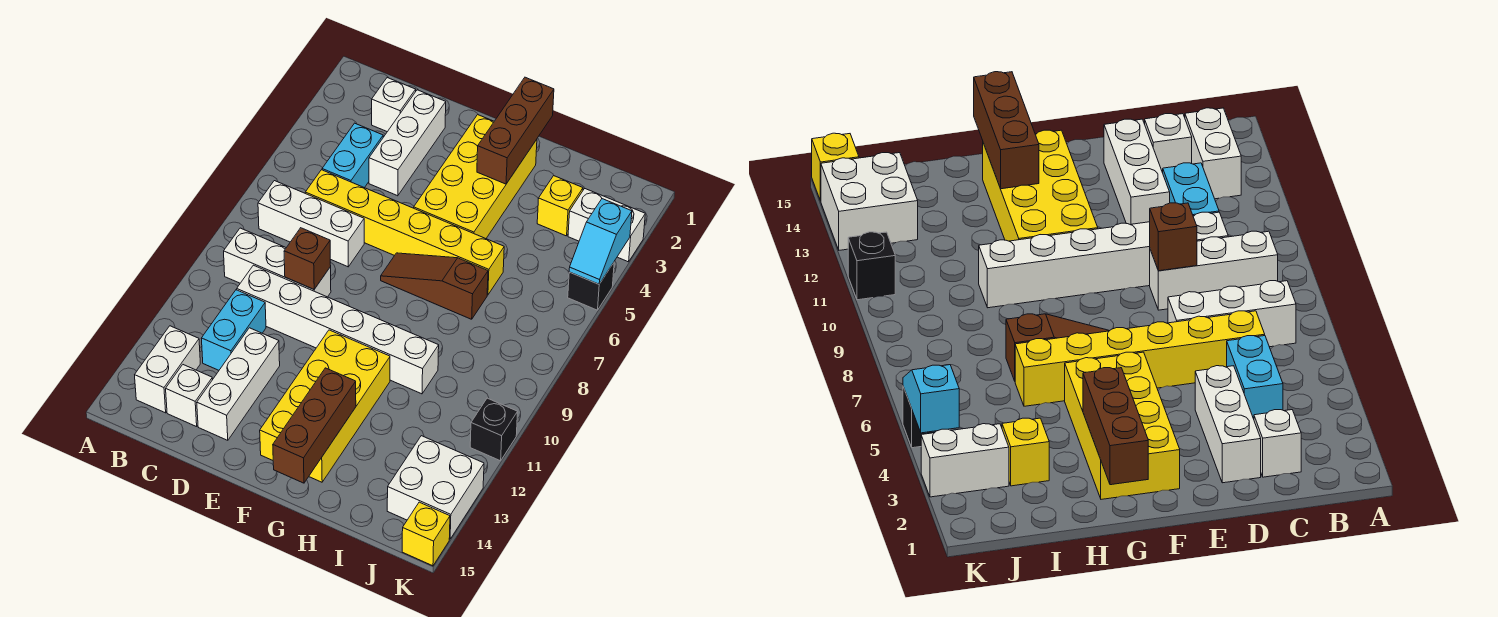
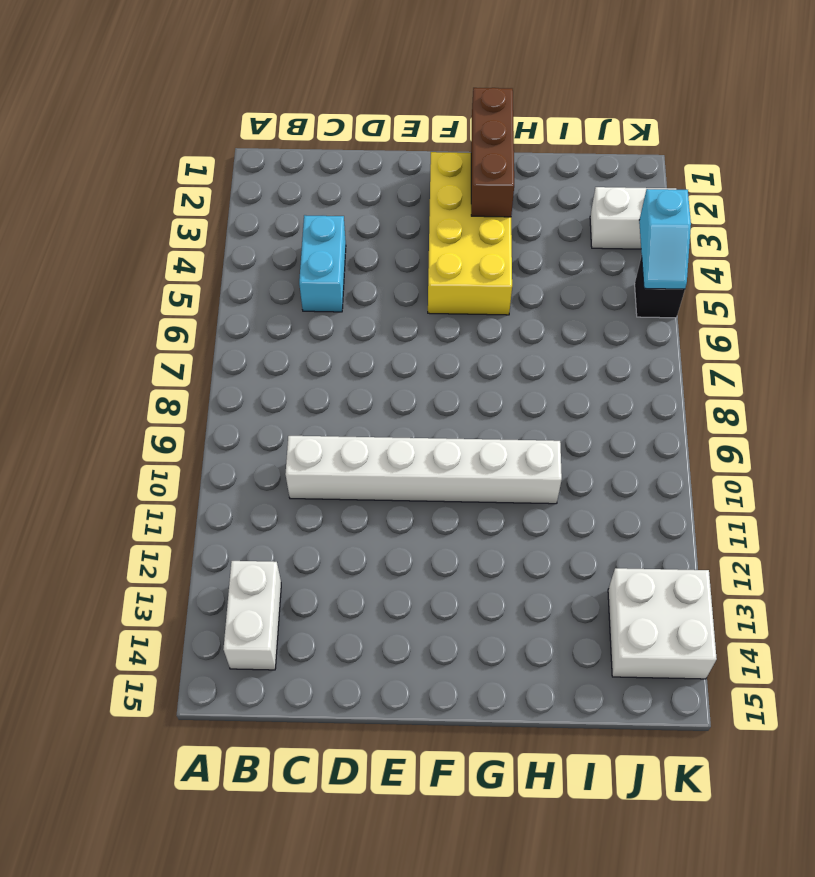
none -> white 1x3 brick [258,181,364,267]
none -> white 1x3 brick [224,228,331,297]
none -> white 1x1 brick [372,78,416,132]

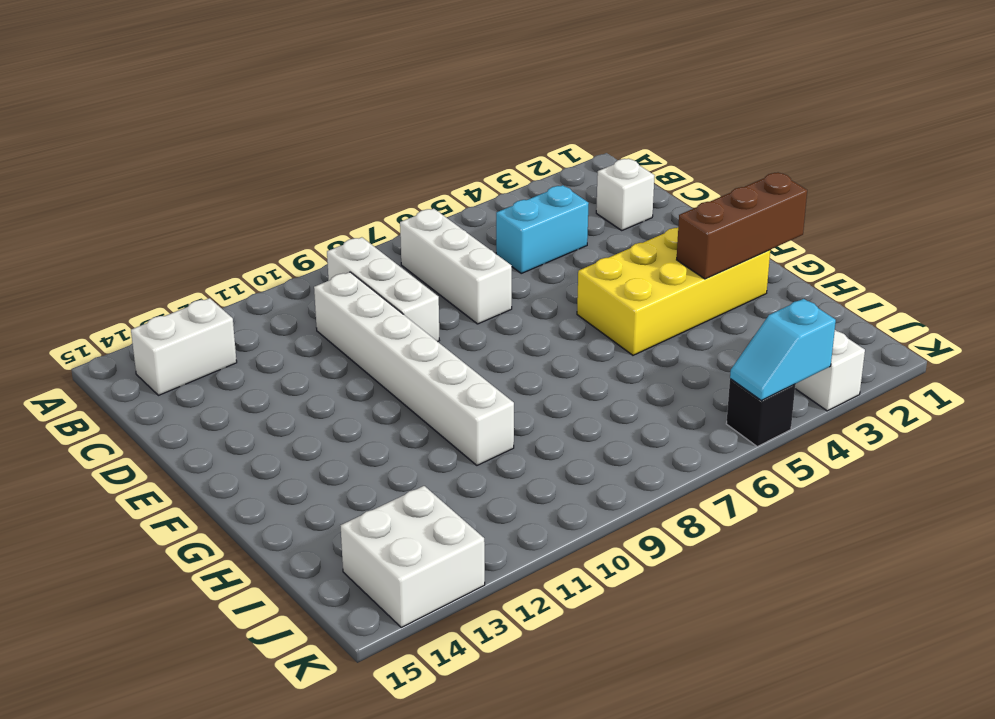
none -> yellow 1x6 brick [305,170,504,295]
none -> cyan 1x2 brick [201,290,266,370]
none -> white 1x1 brick [166,365,213,427]

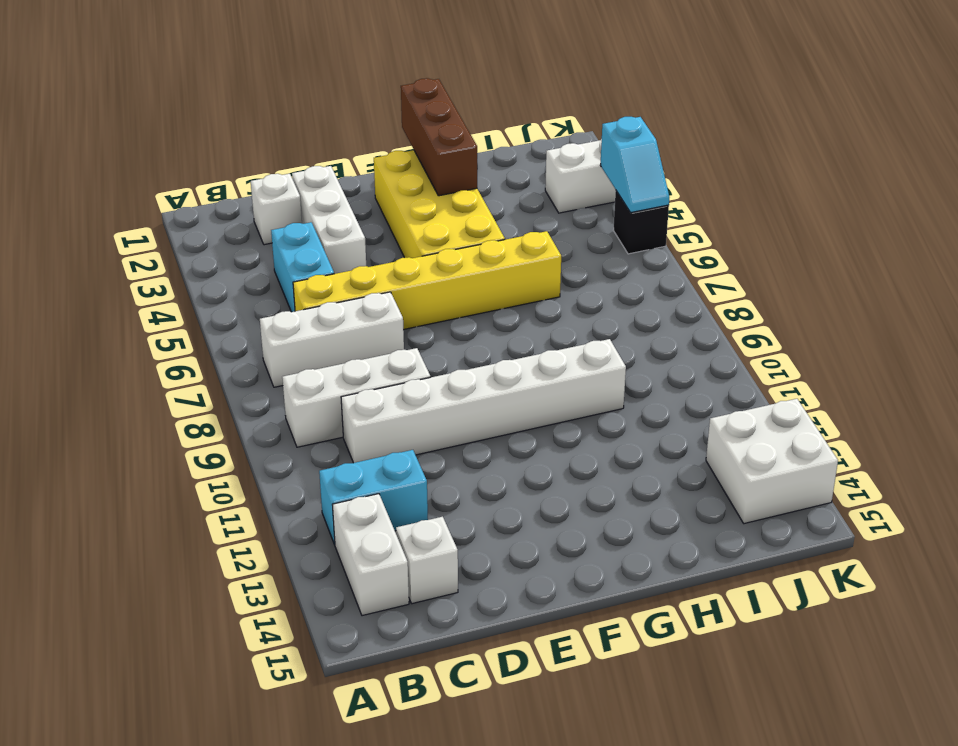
cyan 1x2 brick [319,450,428,545] -> cyan 1x2 brick turned to [201,290,266,370]
none -> white 1x3 brick [197,328,280,440]
none -> brown 1x3 slope [381,253,488,319]
none -> yellow 2x4 brick [260,330,390,482]

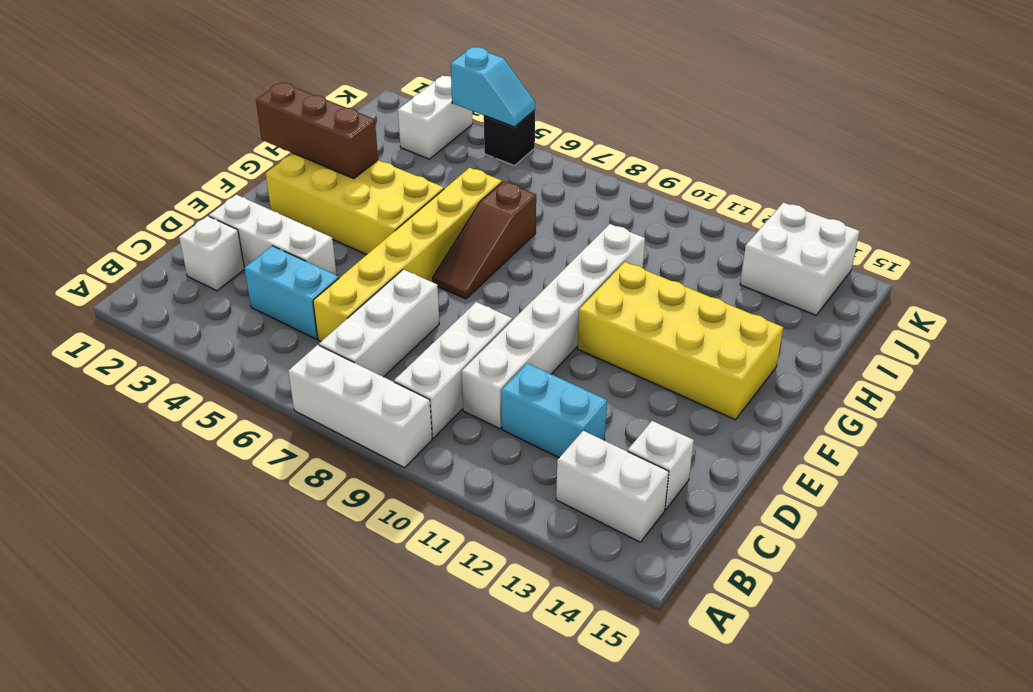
white 1x3 brick [288,345,432,468] -> white 1x3 brick moved to [197,328,280,440]
none -> yellow 1x1 brick [537,176,583,236]
none -> black 1x1 brick [470,398,518,461]
none -> yellow 1x1 brick [402,502,450,566]

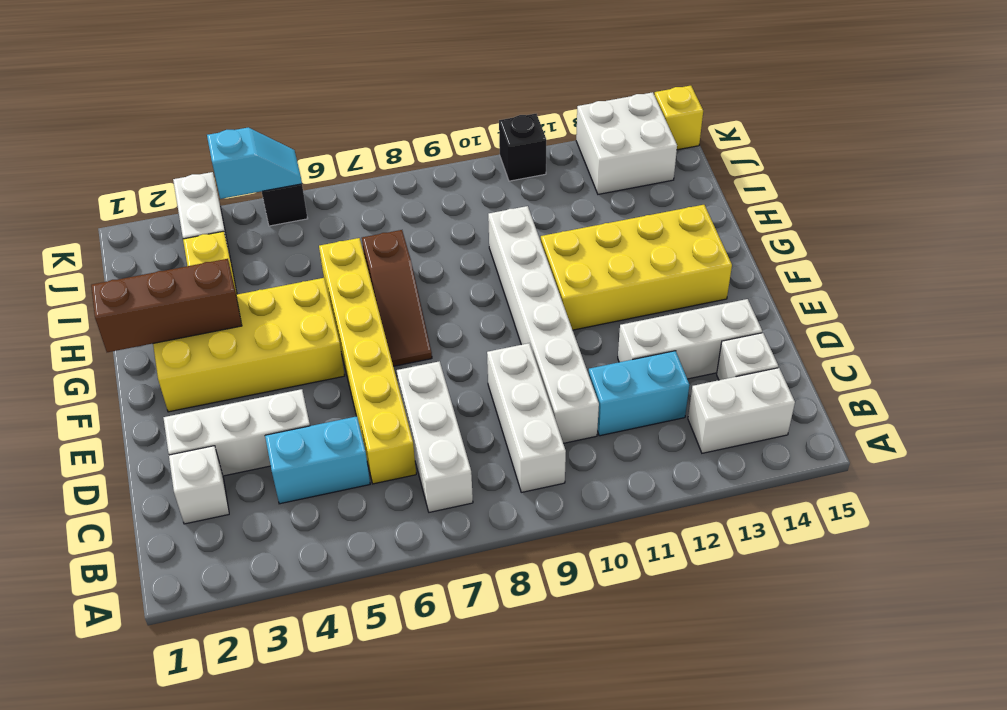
none -> brown 1x1 brick [284,228,331,289]
none -> brown 1x3 brick [273,368,356,483]

